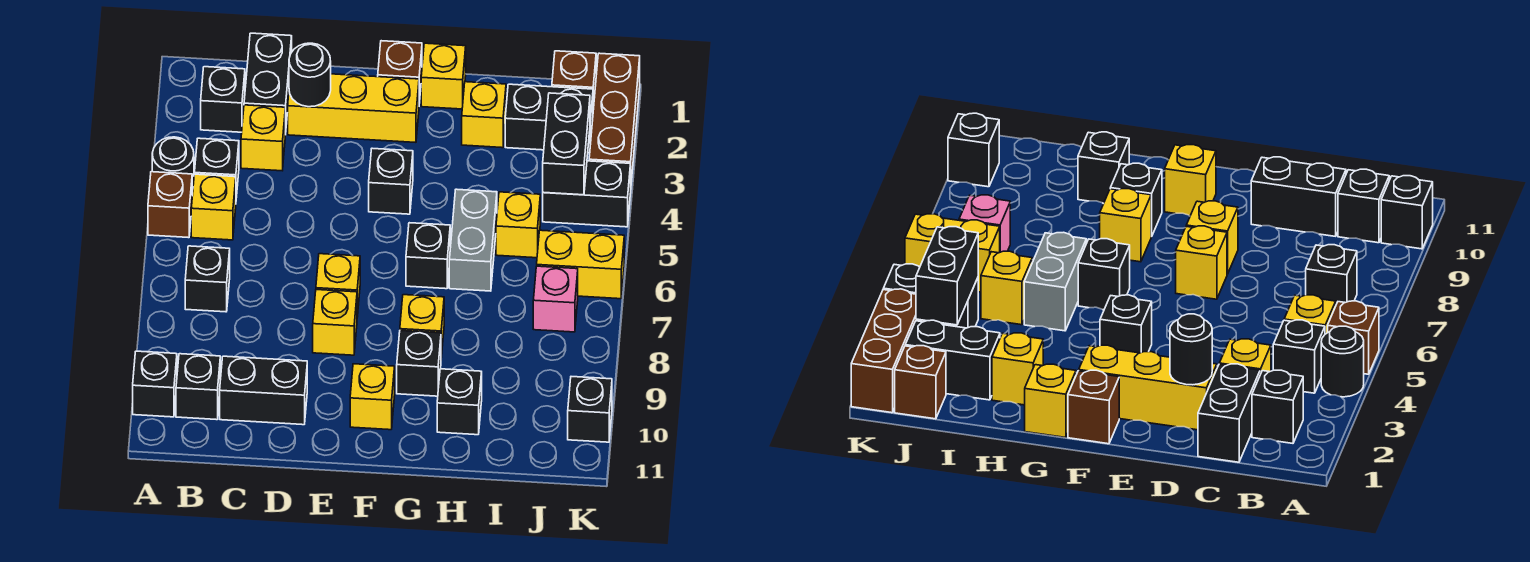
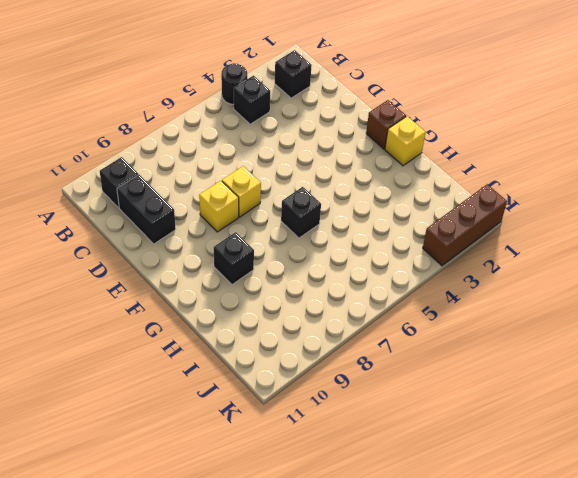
none -> brown 1x1 brick [148,172,192,238]
none -> black 1x1 brick [133,351,177,417]
none -> yellow 1x1 brick [191,174,236,240]
none -> black 1x1 brick [185,246,230,312]

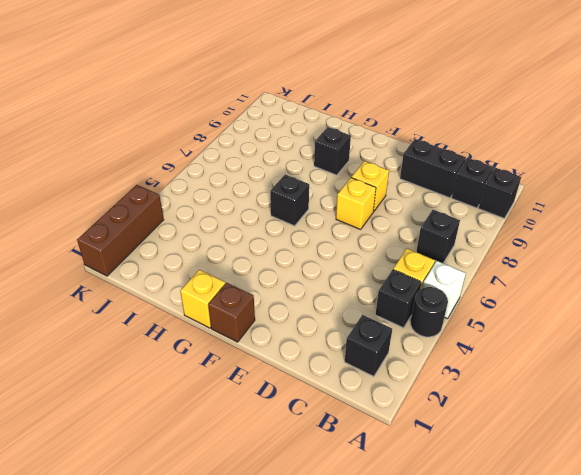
white 1x1 brick [423,261,466,319] -> brown 1x1 brick [148,172,192,238]
none -> black 1x2 brick [244,33,292,135]
none -> yellow 1x1 brick [241,105,285,171]
none -> yellow 1x3 brick [288,74,419,142]
none -> black 1x1 brick [369,148,413,214]

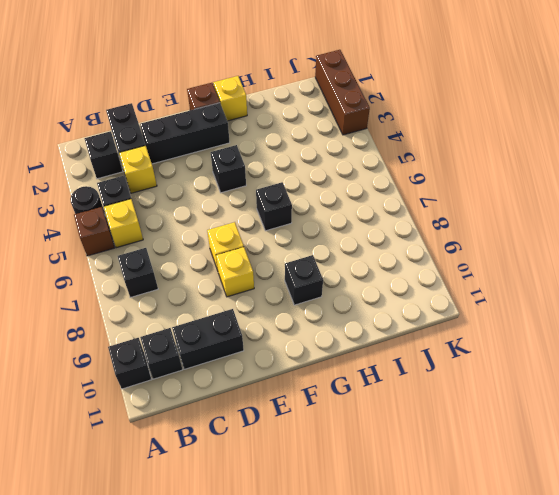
black 1x3 brick [140,103,230,164] -> yellow 1x3 brick [288,74,419,142]
none -> yellow 1x1 brick [350,364,395,430]
none -> yellow 1x1 brick [400,295,444,357]
none -> yellow 1x1 brick [462,82,506,148]
none -> grey 1x2 brick [449,189,497,291]

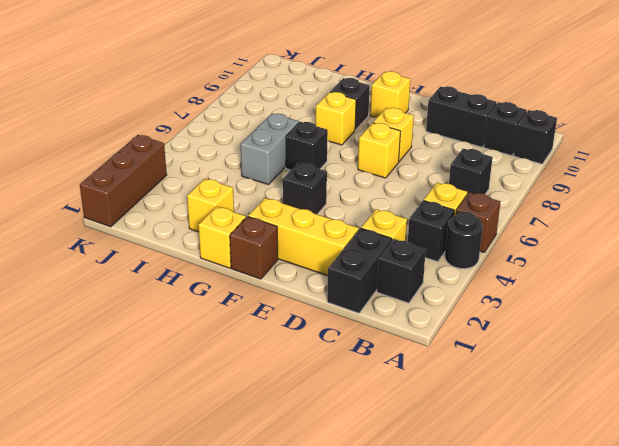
none -> black 1x1 brick [437,369,482,435]
none -> black 1x2 brick [505,84,593,153]
none -> yellow 1x1 brick [496,192,540,258]
none -> brown 1x1 brick [552,51,596,109]

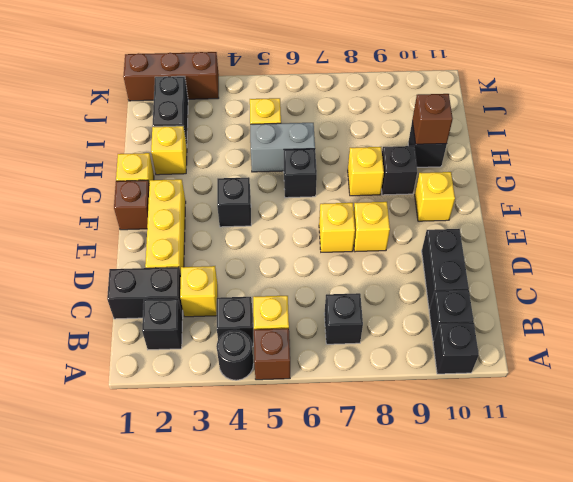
brown 1x1 brick [412,94,453,144] -> brown 1x1 brick moved to [552,51,596,109]
none -> black 1x2 brick [543,161,631,227]
none -> yellow 1x2 brick [537,230,624,299]
none -> pink 1x1 brick [533,266,578,332]
none -> black 1x1 brick [568,377,612,442]

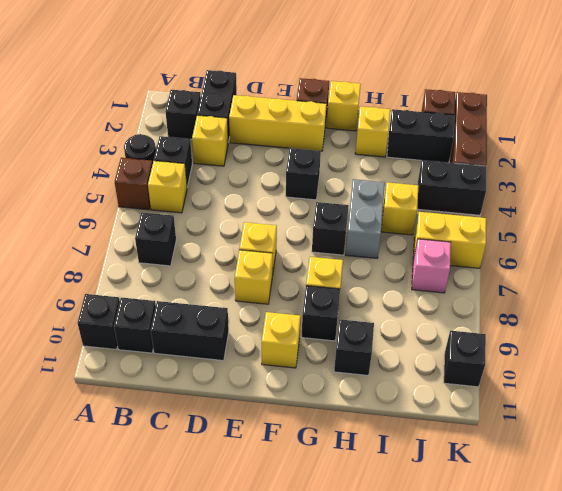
none -> black 1x1 round brick [289,43,331,107]
none -> black 1x2 brick [543,93,590,195]

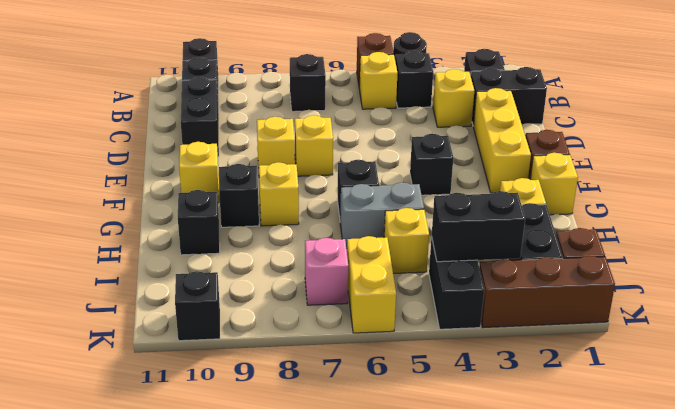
none -> black 1x1 round brick [289,43,331,107]

